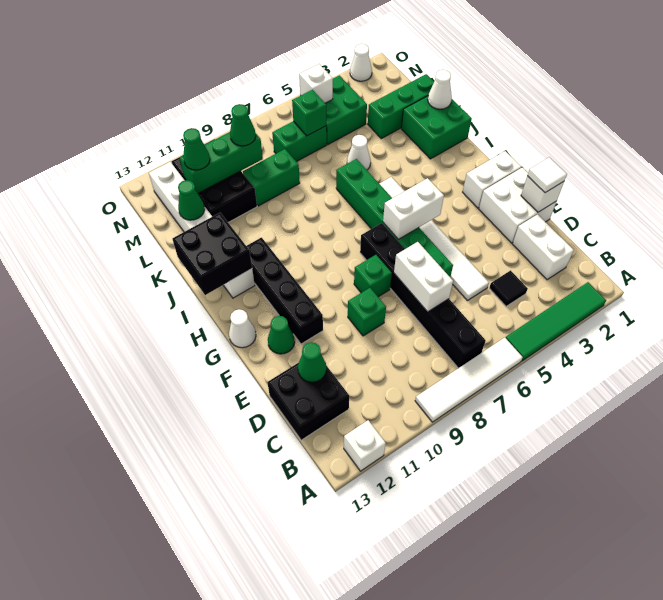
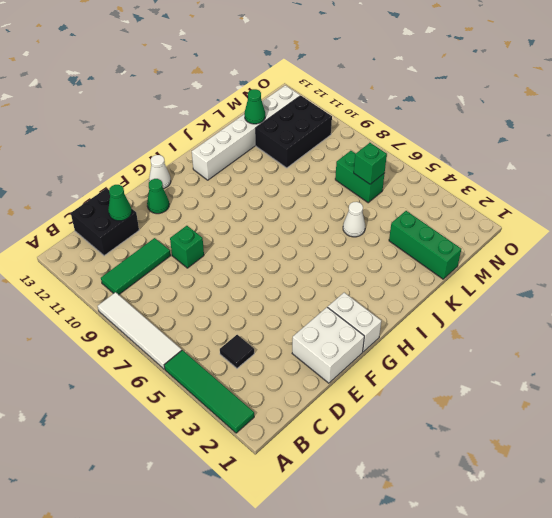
green 1x3 tile [101,238,170,295] -> none
none -> white 1x1 brick [344,420,386,471]
none -> black 1x6 brick [360,223,486,368]
none -> white 1x2 brick [513,214,574,280]
none -> white 1x6 tile [379,177,489,301]

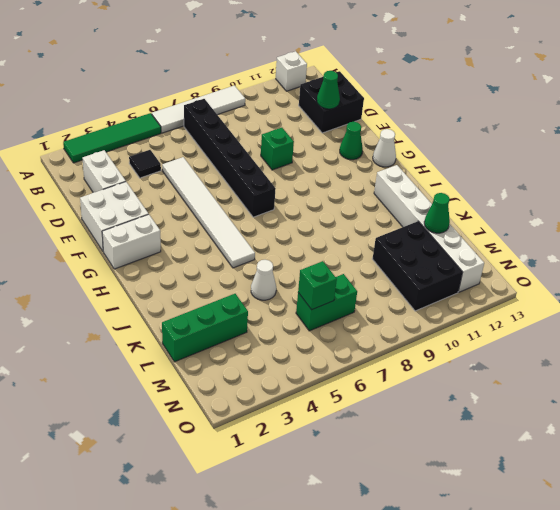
none -> green 1x6 brick [336,159,453,277]
none -> green 1x1 brick [354,255,392,297]
none -> black 1x4 brick [247,237,323,344]
none -> green 2x2 brick [401,96,472,159]

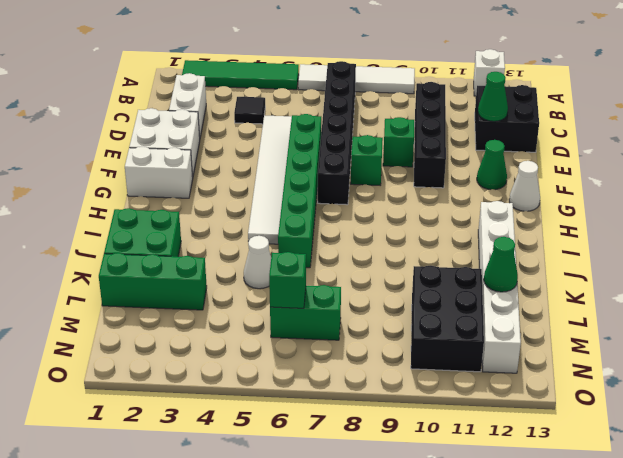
black 1x4 brick [414,82,446,188] -> black 1x4 brick moved to [247,237,323,344]
none -> green 1x2 brick [243,149,300,206]
none -> green 2x2 brick [325,75,367,144]
none -> white 1x1 cone [350,44,372,81]
none -> white 1x2 brick [394,242,453,312]

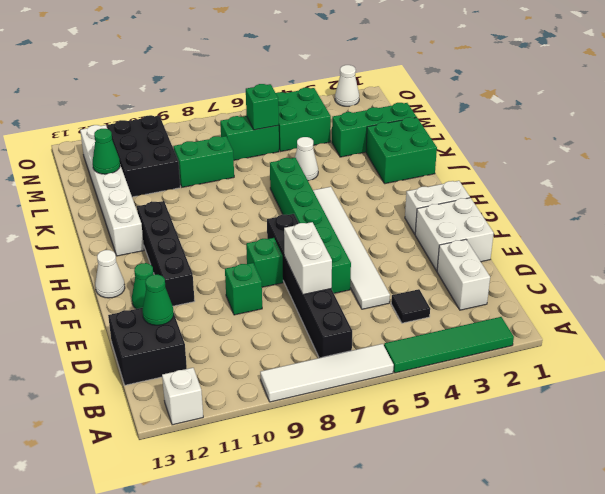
none -> white 1x1 brick [521,176,564,212]
none -> white 1x2 brick [383,178,444,240]
none -> black 2x2 brick [172,213,252,295]
none -> white 1x1 cone [428,70,452,109]

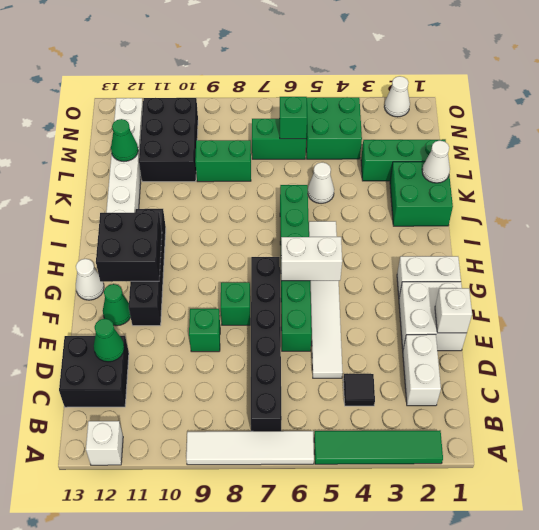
black 2x2 brick [96,212,162,282] -> black 2x2 brick moved to [172,213,252,295]
none -> white 1x2 brick [394,242,453,312]
none -> green 1x3 brick [180,132,263,193]
none -> white 1x1 brick [299,64,333,103]
none -> white 1x1 tile [527,157,567,193]

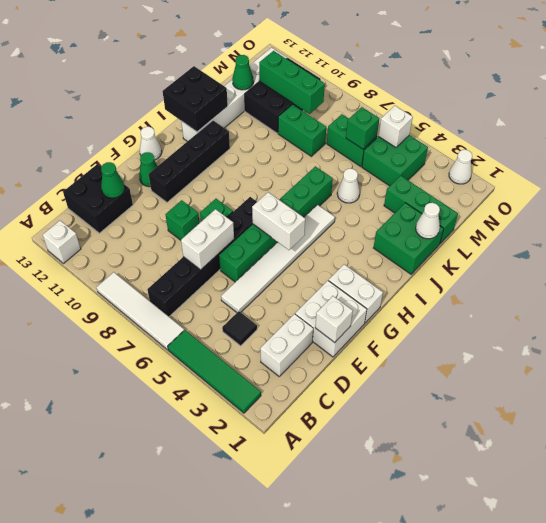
none -> white 1x1 tile [527,157,567,193]
none -> green 1x1 cone [230,104,256,146]
none -> green 1x1 cone [183,128,210,170]

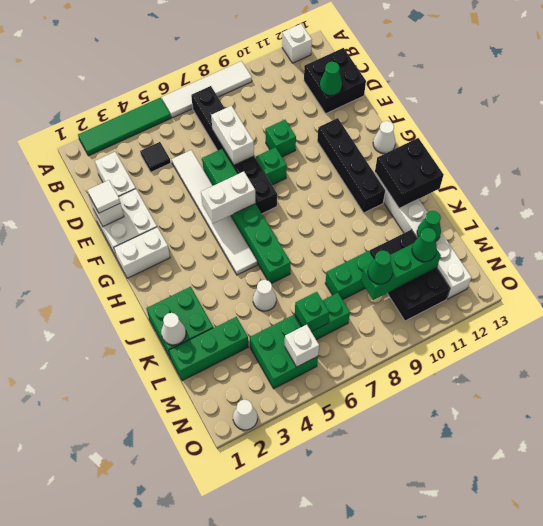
none -> green 1x1 cone [268,316,295,354]

